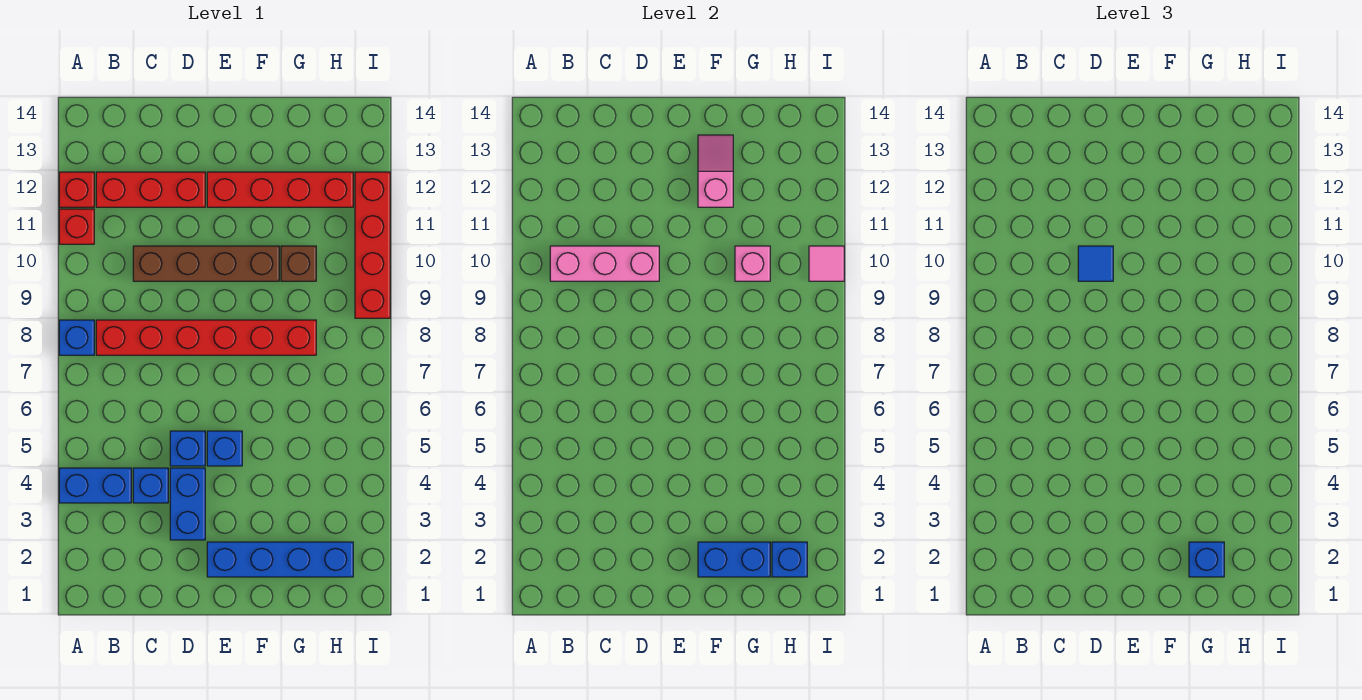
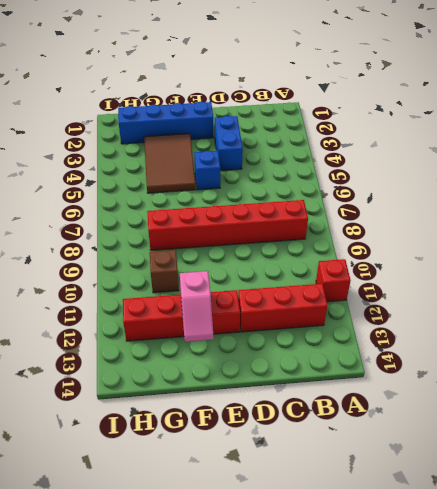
brown 2x3 tile [144,134,196,193] -> none
none -> blue 1x2 brick [59,468,131,503]
none -> blue 1x1 brick [59,320,94,355]
none -> red 1x1 brick [59,172,94,207]

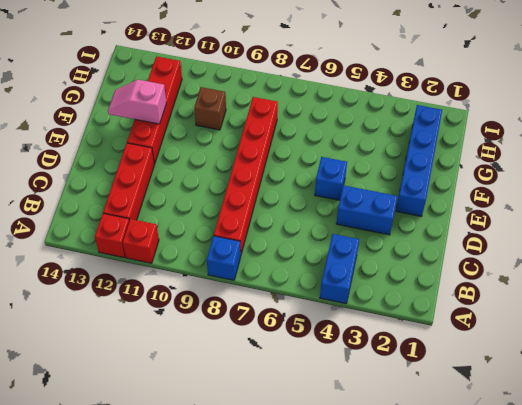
none -> blue 1x1 brick [133,468,168,503]
none -> brown 1x4 brick [133,246,279,281]
none -> blue 1x1 brick [170,431,205,466]

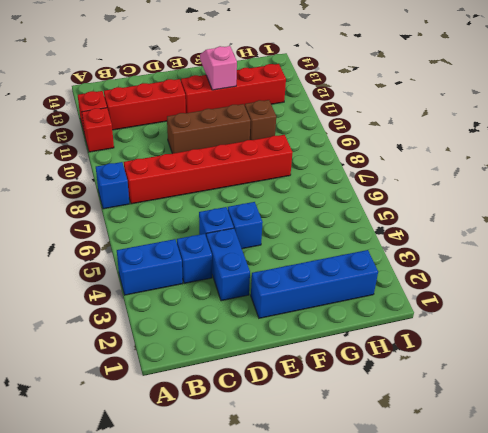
brown 1x3 brick [167,104,251,154] -> brown 1x4 brick [133,246,279,281]
none -> red 1x4 brick [355,172,390,318]
none -> pink 1x3 brick [550,246,659,281]
none -> blue 1x2 brick [698,542,770,577]

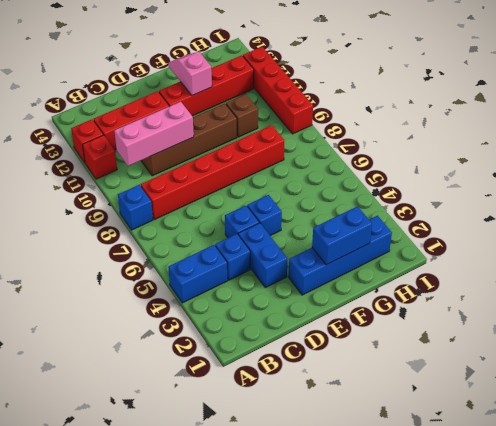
none -> pink 1x1 brick [735,246,770,281]
none -> blue 1x1 brick [772,542,807,577]
none -> pink 1x1 tile [809,246,844,281]

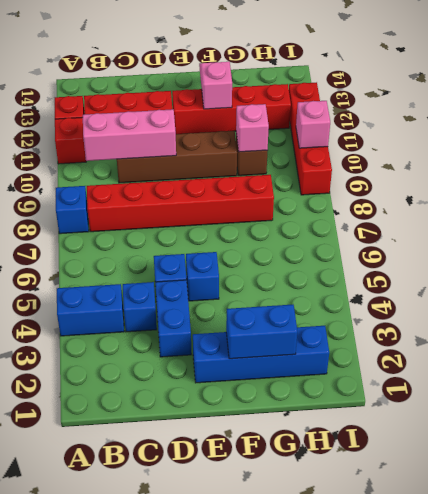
pink 1x1 brick [296,101,330,148] -> pink 1x1 tile [809,246,844,281]
none -> blue 1x1 brick [772,542,807,577]
none -> blue 1x1 tile [1078,246,1113,281]
none -> blue 1x1 brick [1189,542,1224,577]

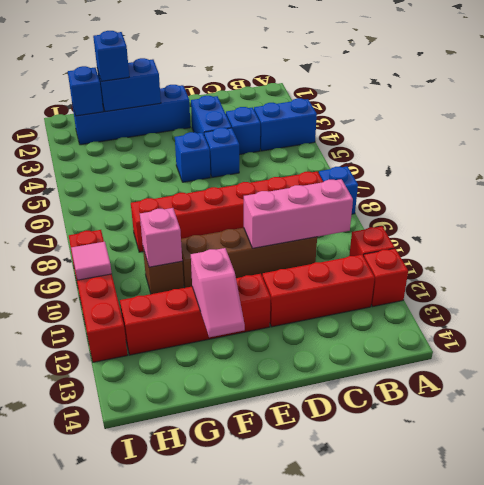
none -> blue 1x1 tile [1078,246,1113,281]

